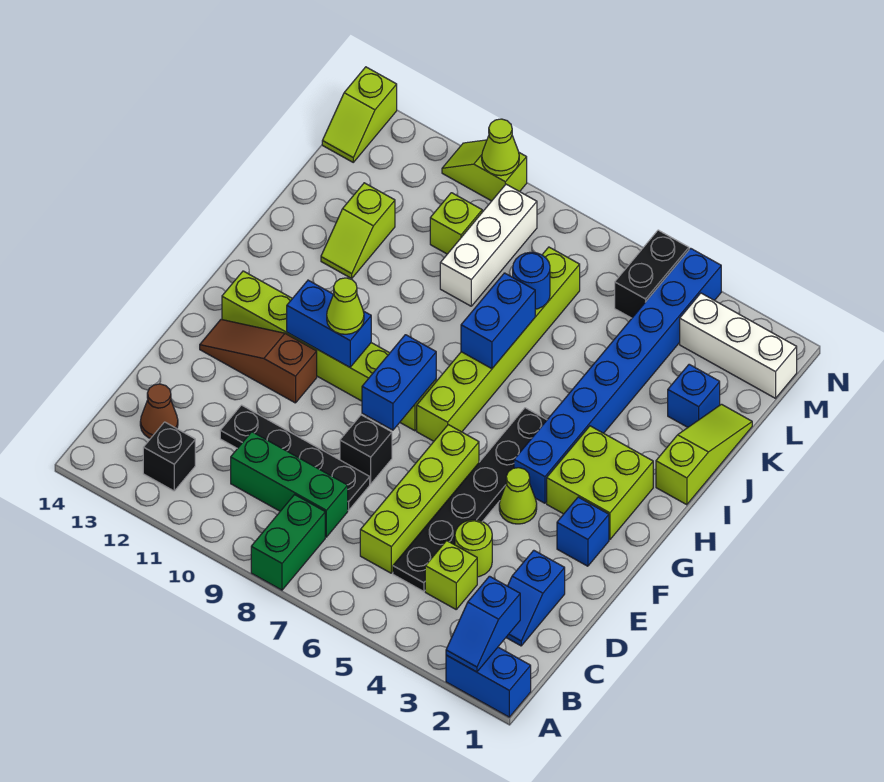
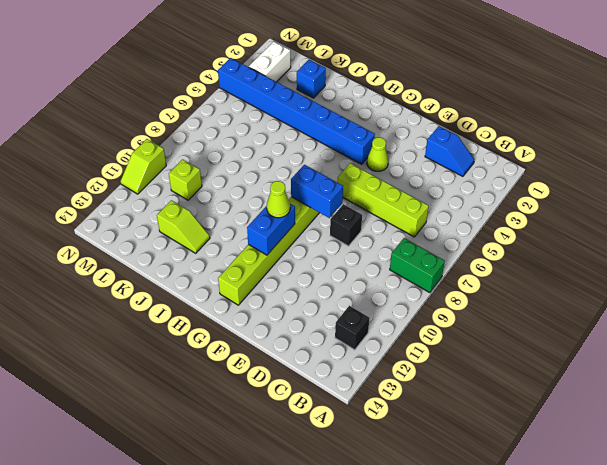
white 1x2 brick [249,42,291,82] -> white 1x3 brick [680,293,797,398]
none -> blue 1x2 brick [446,647,531,717]
none -> lime 1x1 brick [425,541,477,609]
none -> black 1x6 plate [393,408,547,591]
none -> green 1x3 brick [231,432,348,537]

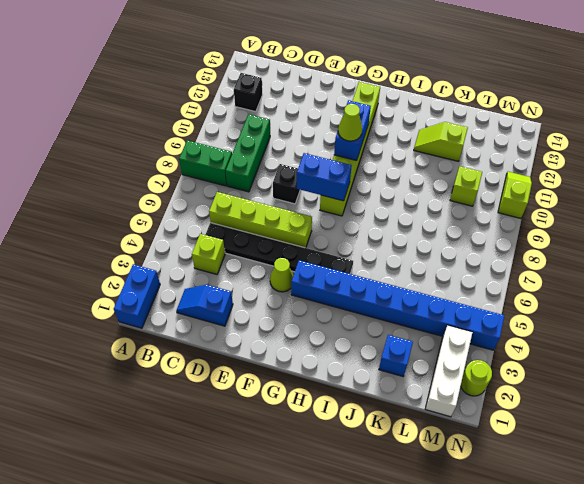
lime 1x1 round brick [461,360,492,396] -> lime 1x1 round brick moved to [455,520,492,577]
none -> brown 1x1 cone [140,384,178,439]
none -> black 1x4 plate [220,405,370,510]
none -> blue 1x1 brick [557,497,609,566]
none -> brown 1x3 slope [200,319,317,403]

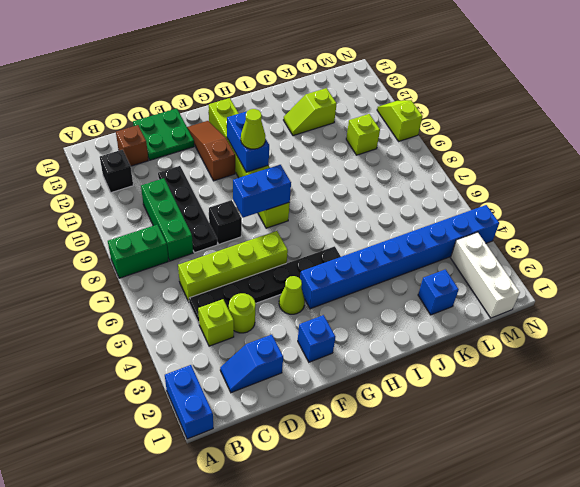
brown 1x1 brick [116,125,148,166] -> brown 1x1 cone [140,384,178,439]
green 2x2 plate [133,109,194,160] -> none
none -> lime 2x2 brick [547,426,653,540]
none -> lime 1x6 brick [417,247,580,441]
none -> lime 1x3 slope [656,404,752,505]
none -> white 1x3 brick [440,184,537,306]

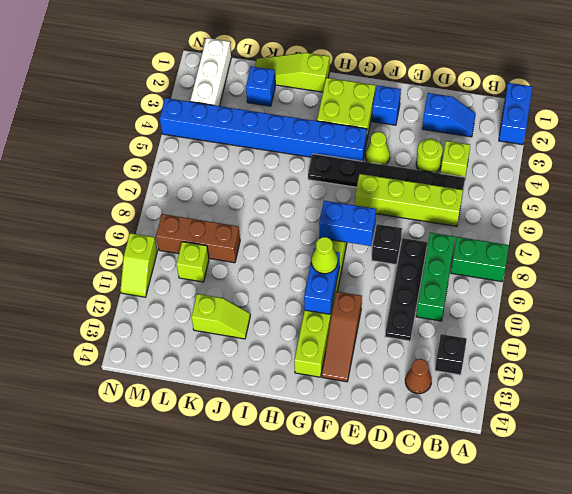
brown 1x3 brick [156,214,240,263] -> white 1x3 brick [440,184,537,306]
none -> lime 1x6 brick [417,247,580,441]
none -> black 1x2 brick [615,230,689,318]
none -> lime 1x2 slope [322,67,397,162]
none -> blue 1x2 slope [446,576,520,672]

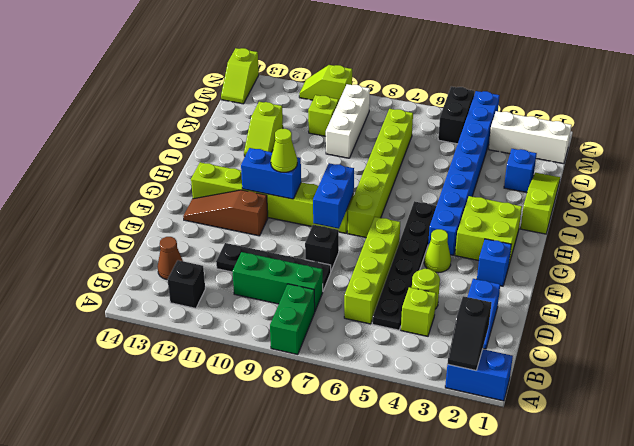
black 1x2 slope [447,296,492,371] -> blue 1x2 slope [446,576,520,672]
none -> blue 1x2 brick [461,273,535,369]
none -> blue 1x1 round brick [513,252,550,309]
none -> lime 1x1 cone [482,119,519,176]

